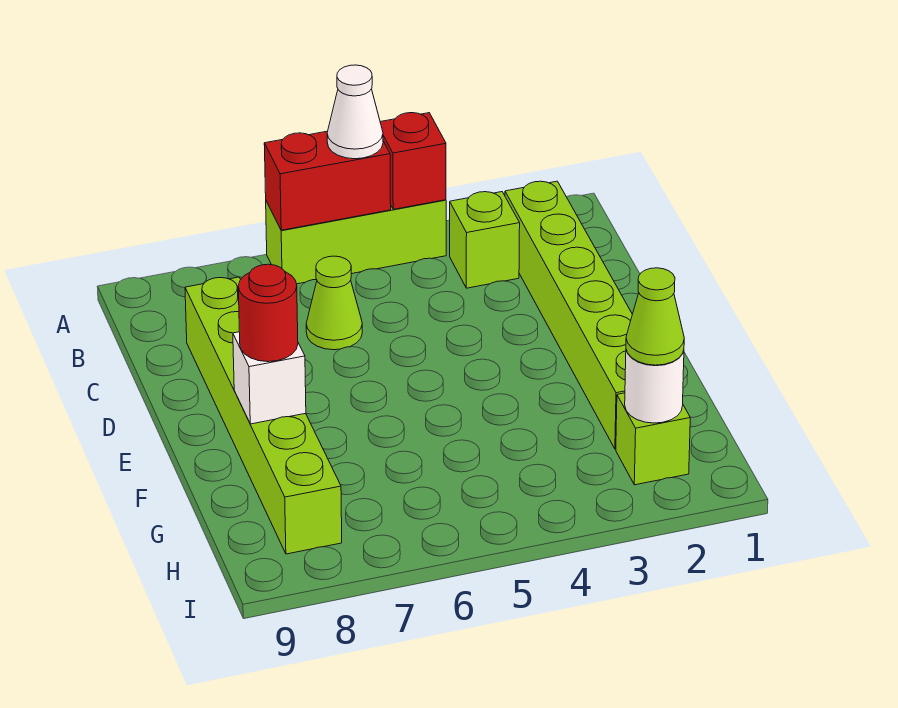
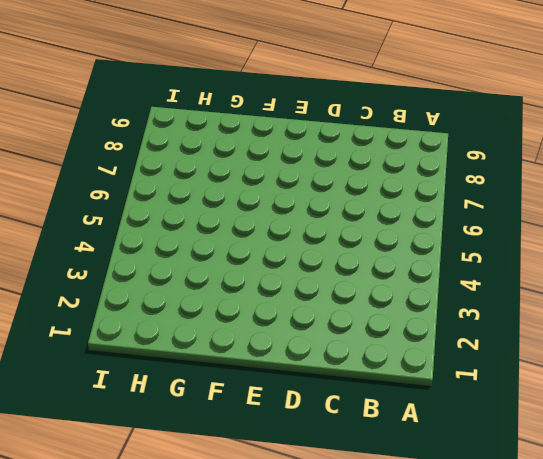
none -> lime 1x3 brick [266,200,446,284]
none -> lime 1x6 brick [505,181,632,449]
none -> lime 1x1 brick [450,192,520,288]

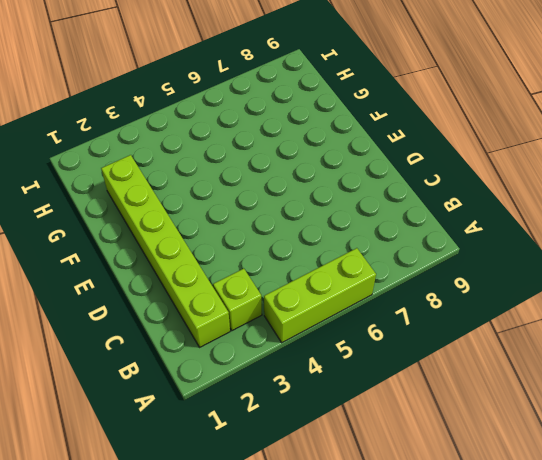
none -> lime 1x1 cone [306,256,362,350]
none -> lime 1x6 brick [185,277,342,554]
none -> lime 1x1 brick [616,393,690,485]

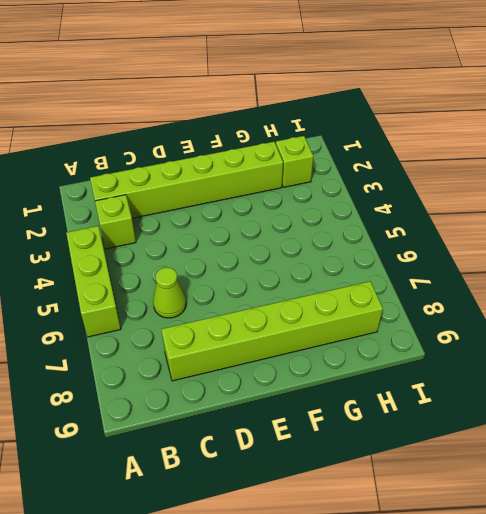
none -> red 1x1 brick [380,113,446,209]
none -> red 1x2 brick [264,131,391,230]
none -> white 1x1 brick [233,332,306,424]

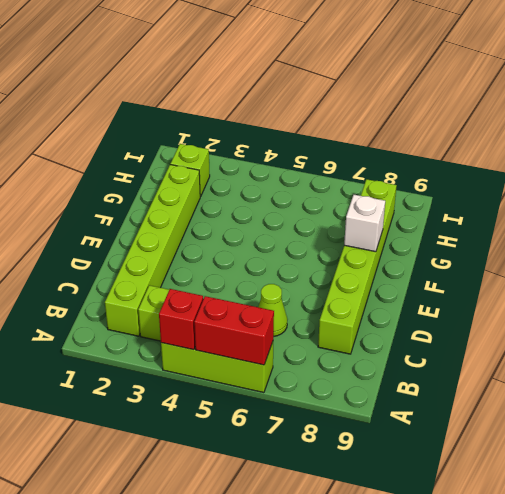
none -> white 1x1 round brick [625,350,684,423]
none -> white 1x1 cone [327,65,383,159]
none -> red 1x1 round brick [238,264,298,362]

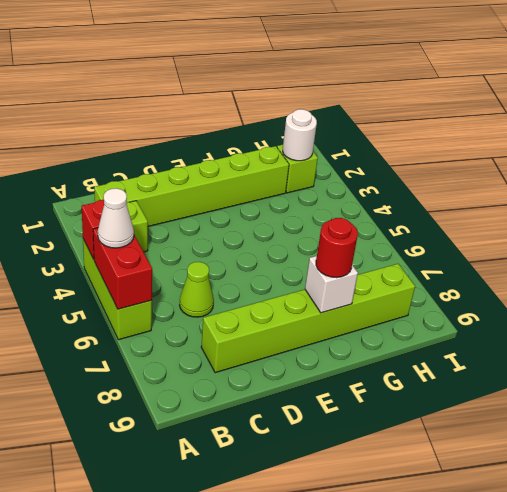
none -> lime 1x1 cone [626,268,684,365]

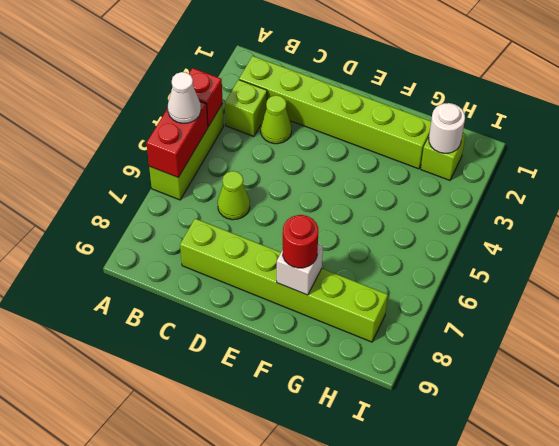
lime 1x1 cone [261,95,292,144] -> lime 1x1 cone moved to [626,268,684,365]

